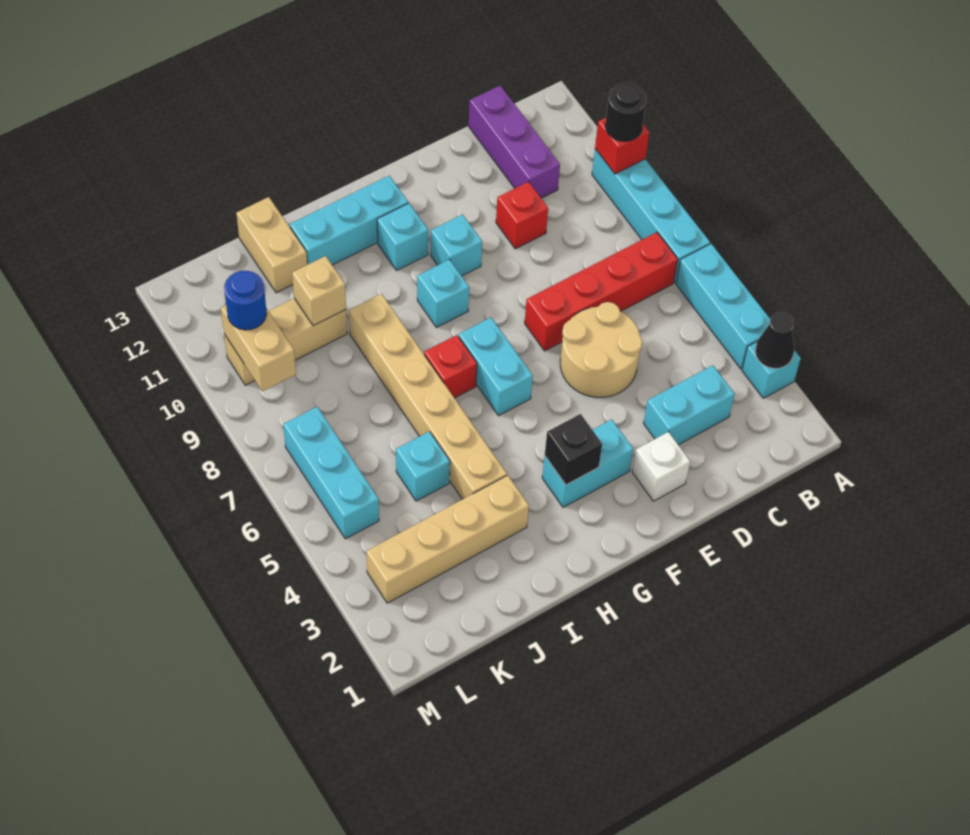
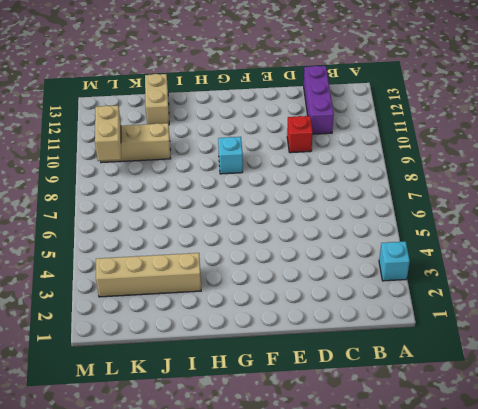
none -> cyan 1x3 brick [676,244,770,369]
none -> cyan 1x4 brick [592,149,710,283]
none -> red 1x4 brick [525,232,678,351]

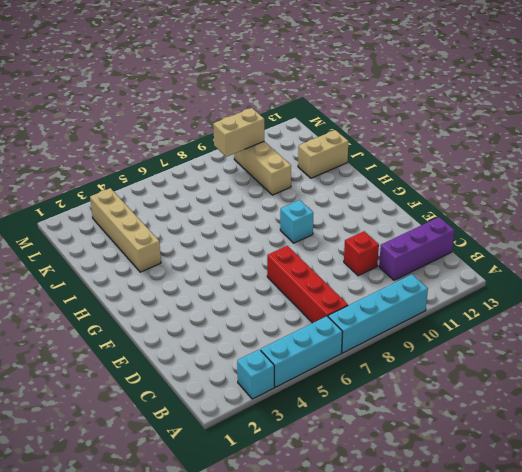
none -> cyan 1x2 brick [644,365,735,445]
none -> tan 2x2 round brick [560,302,642,397]
none -> white 1x1 brick [632,432,690,501]

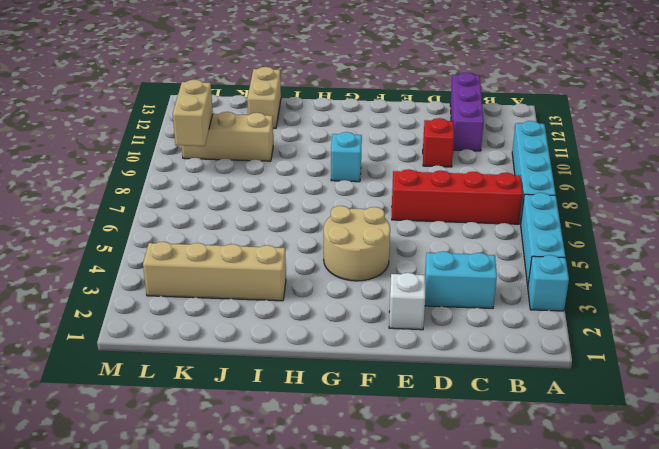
tan 2x2 round brick [324,206,390,281] -> tan 2x2 round brick moved to [560,302,642,397]
none -> cyan 1x2 brick [542,420,633,507]
none -> cyan 1x1 brick [431,215,482,276]
none -> cyan 1x2 brick [459,318,533,416]

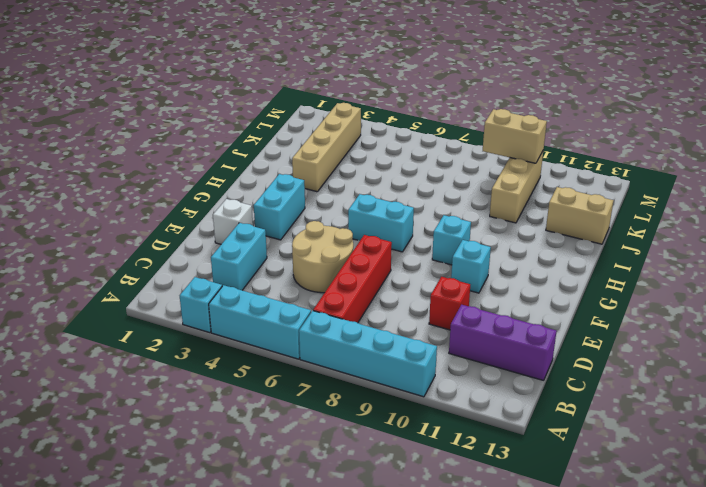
none -> cyan 1x1 brick [377,203,428,271]
none -> cyan 1x3 brick [290,176,408,265]
none -> red 1x1 brick [424,335,477,398]

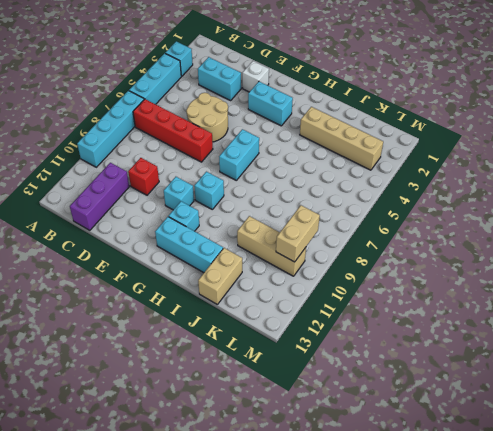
none -> red 1x1 brick [424,335,477,398]
none -> tan 1x6 brick [349,294,507,499]
none -> cyan 1x1 brick [396,432,450,501]

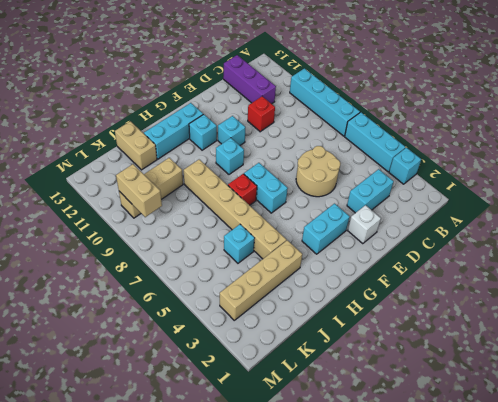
none -> red 1x4 brick [525,232,678,351]
none -> cyan 1x3 brick [283,407,379,539]
none -> black 1x1 cone [755,312,794,368]

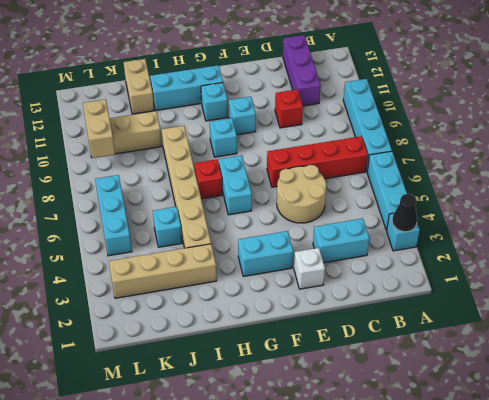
none -> red 1x1 brick [595,118,649,174]
none -> black 1x1 brick [545,414,602,485]
none -> tan 1x1 brick [292,256,346,326]

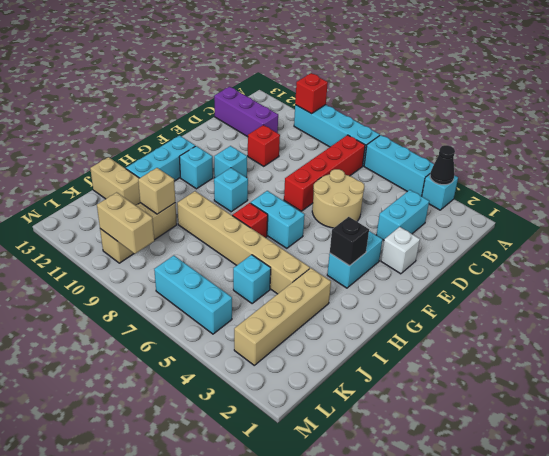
none -> black 1x1 round brick [605,83,646,141]
none -> blue 1x1 round brick [224,271,267,330]

